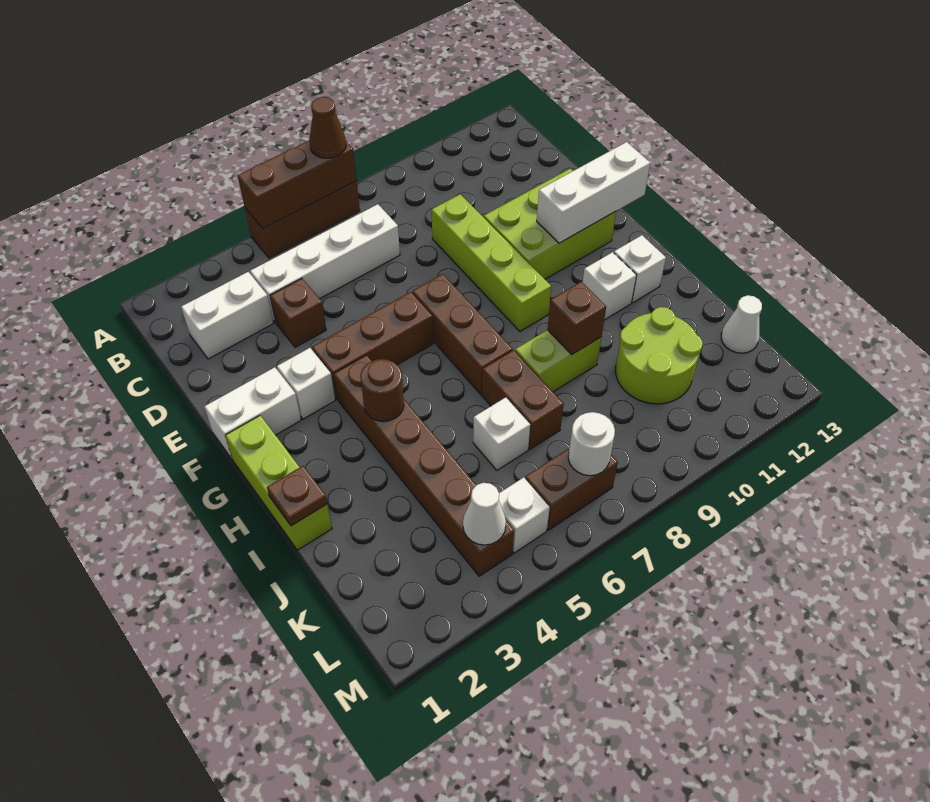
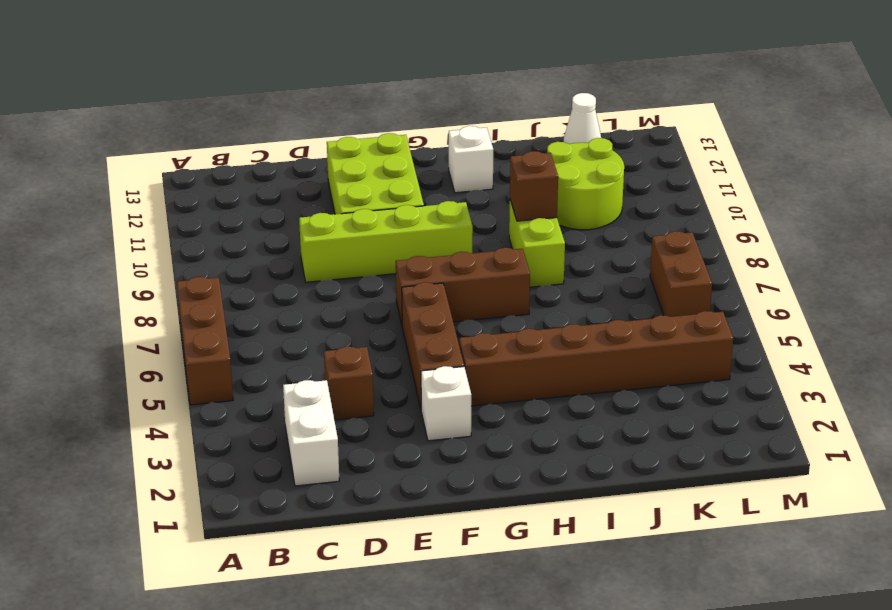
none -> white 1x4 brick [250,204,400,322]
none -> white 1x2 brick [204,367,301,460]
none -> lime 1x3 brick [225,415,332,550]

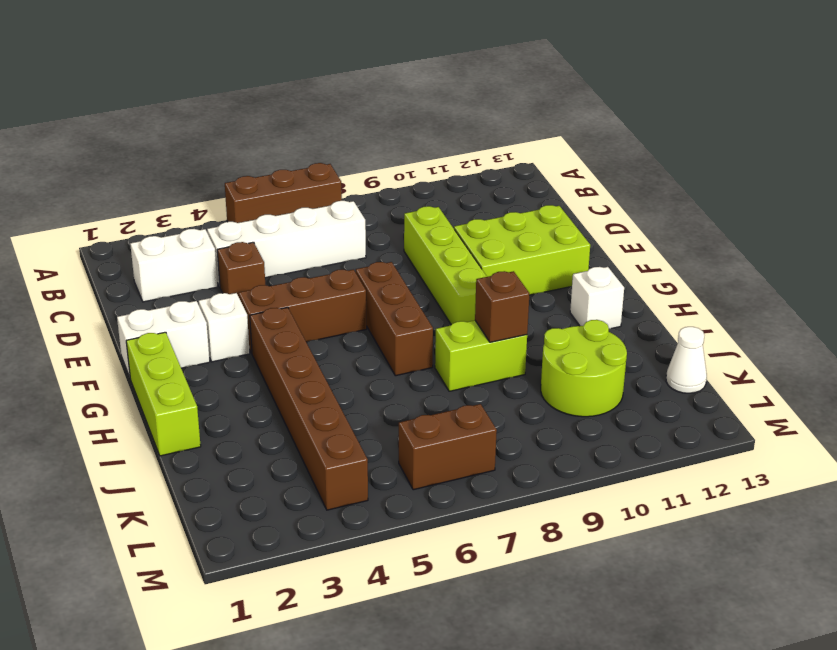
none -> white 1x1 brick [583,252,637,320]
none -> brown 1x2 brick [482,350,564,449]
none -> white 1x1 brick [473,397,530,470]

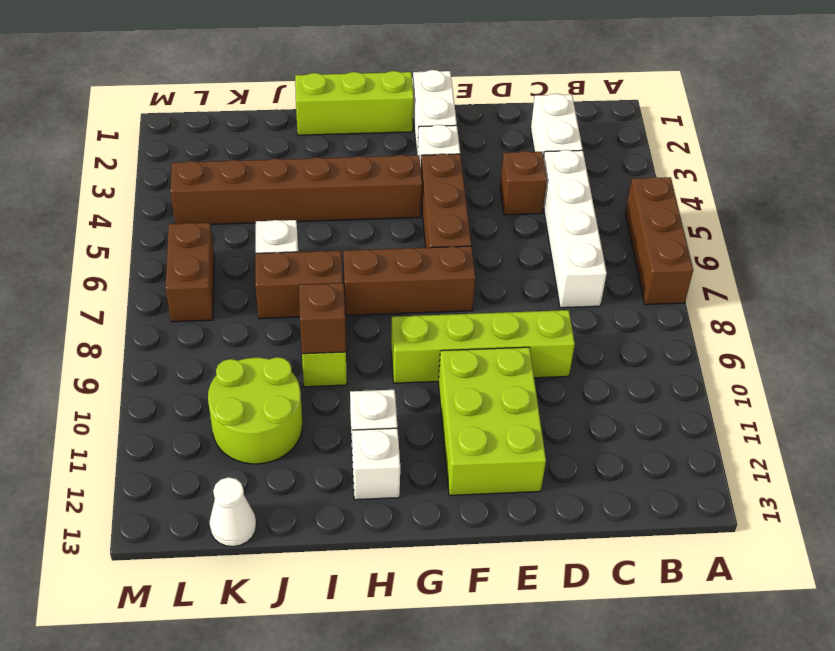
none -> white 1x1 brick [499,478,550,553]
none -> brown 1x3 brick [238,141,357,228]
none -> white 1x3 brick [537,142,650,243]

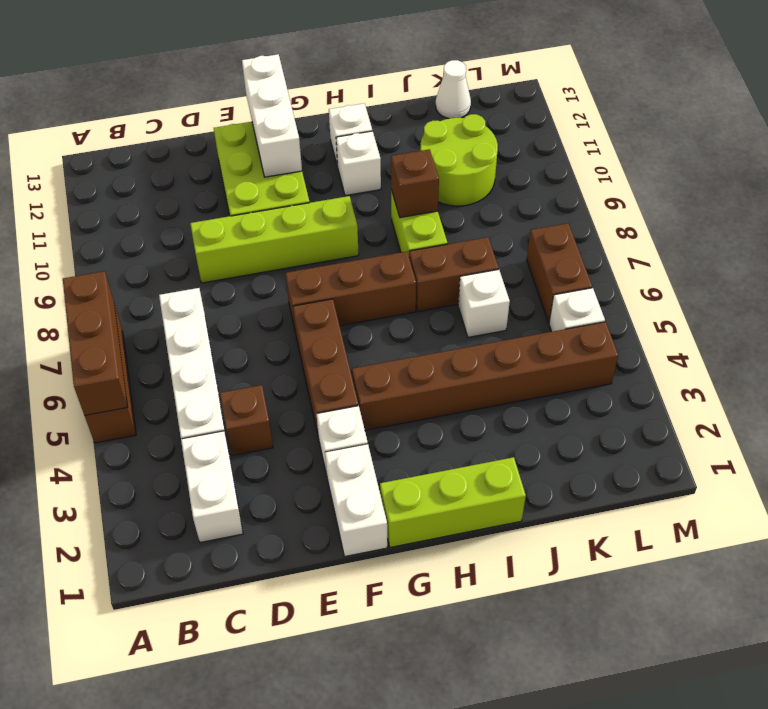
none -> brown 1x1 round brick [360,359,404,422]
none -> brown 1x1 plate [267,466,327,526]
none -> white 1x1 cone [463,483,506,545]

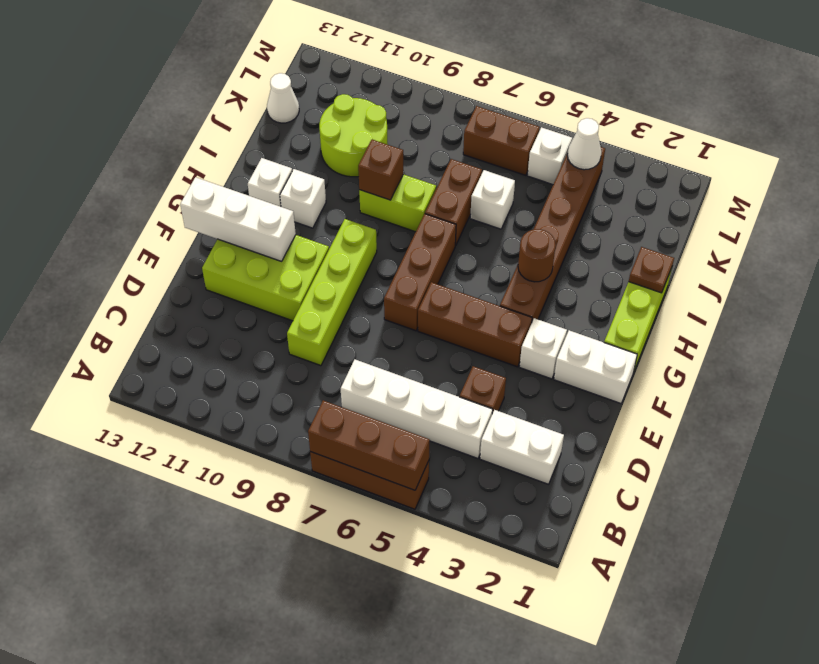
none -> white 1x1 round brick [568,412,615,476]
none -> brown 1x1 cone [309,97,346,158]

